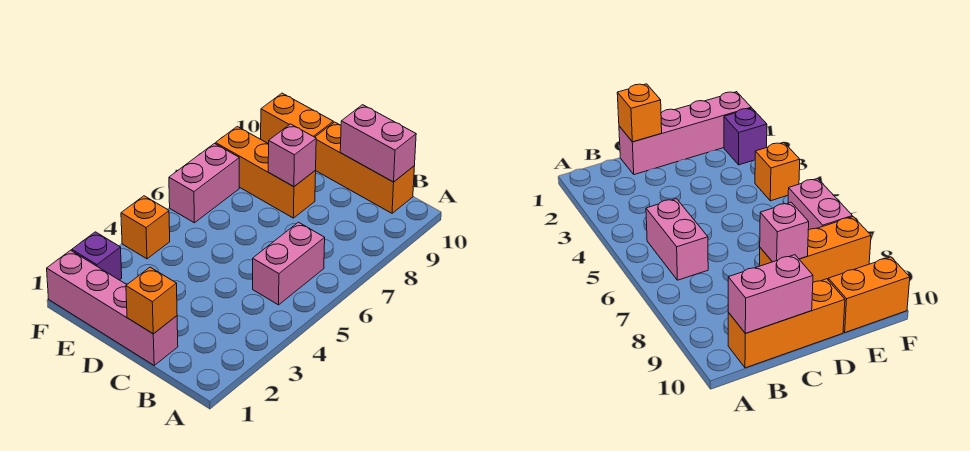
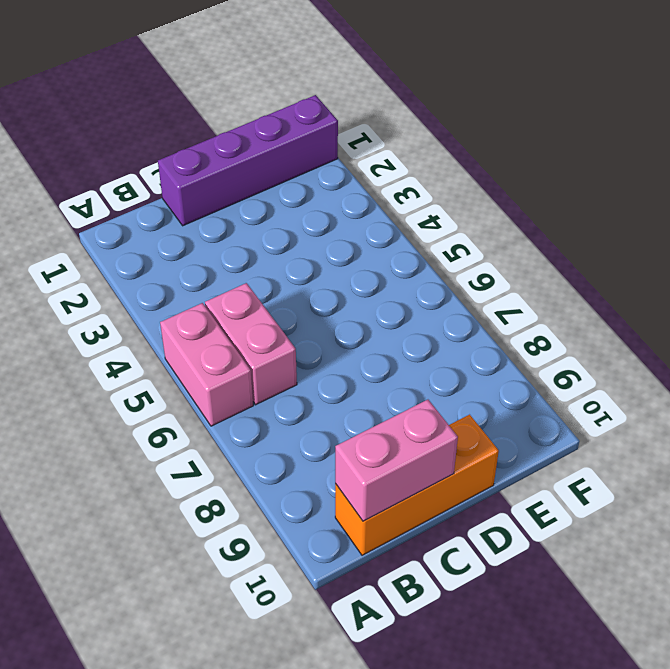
pink 1x2 brick [160,303,253,426] -> pink 1x2 brick moved to [169,144,239,223]
purple 1x4 brick [158,95,338,226] -> pink 1x4 brick [47,250,178,365]
none -> orange 1x3 brick [216,126,316,218]
none -> orange 1x2 brick [261,93,333,144]

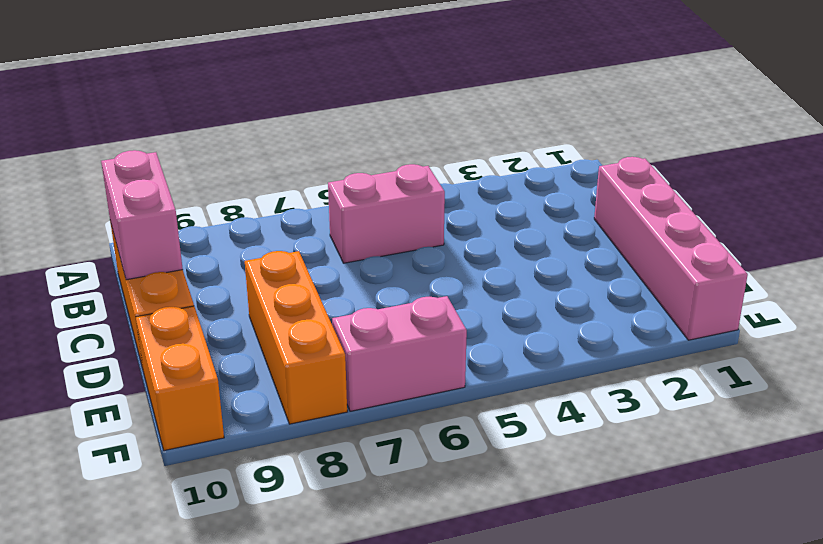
none -> purple 1x1 brick [72,232,122,280]
none -> orange 1x1 brick [121,196,170,259]

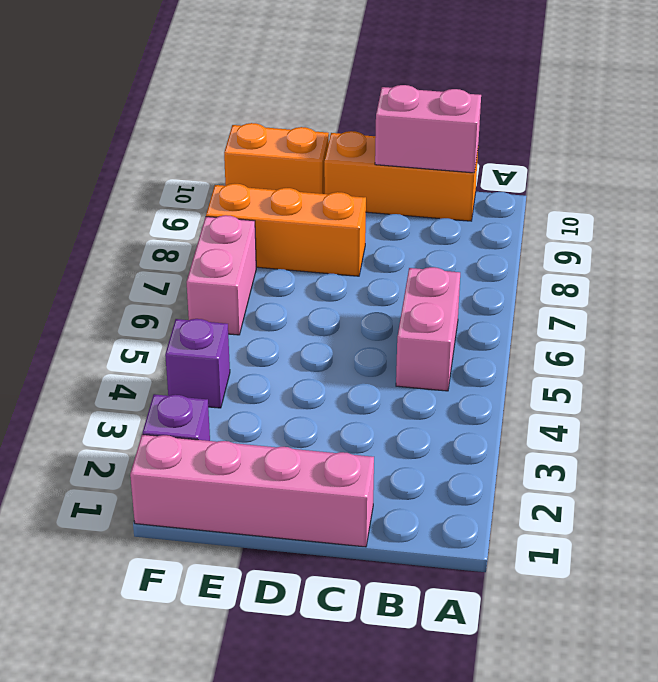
purple 1x1 brick [165,319,230,408] -> orange 1x1 brick [121,196,170,259]
none -> orange 1x1 brick [126,267,177,334]
none -> pink 1x1 brick [268,124,316,187]

